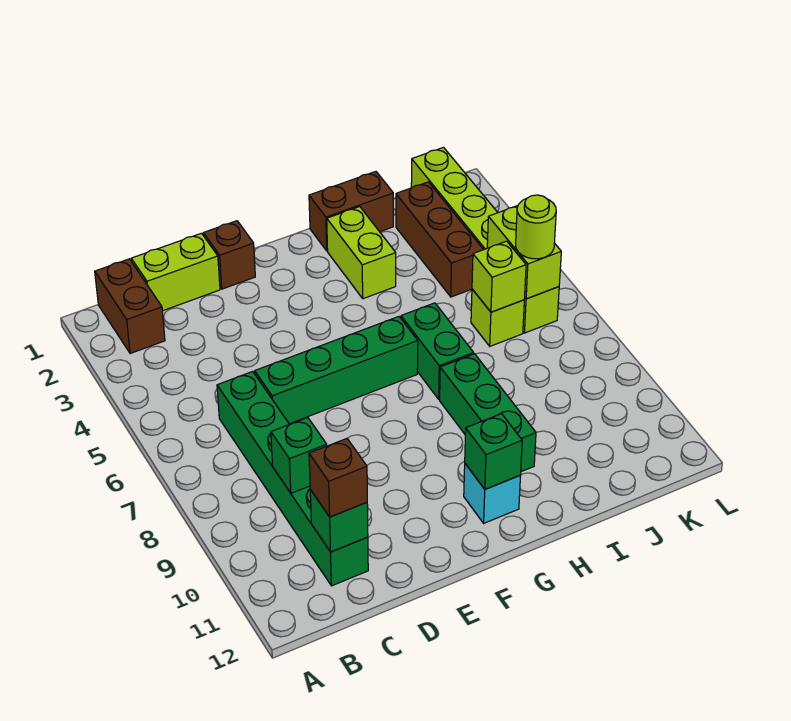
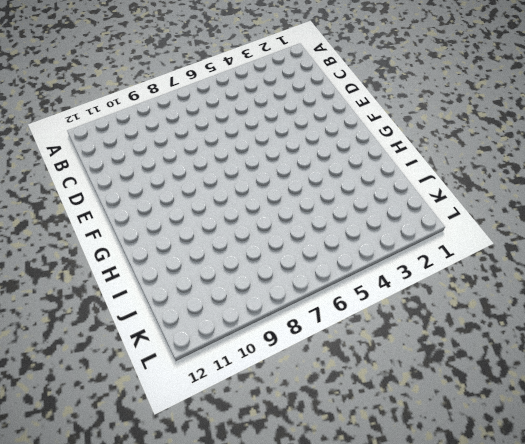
none -> brown 1x2 brick [95,259,165,354]
none -> lime 1x2 brick [131,233,220,311]
none -> green 1x6 brick [217,371,368,586]

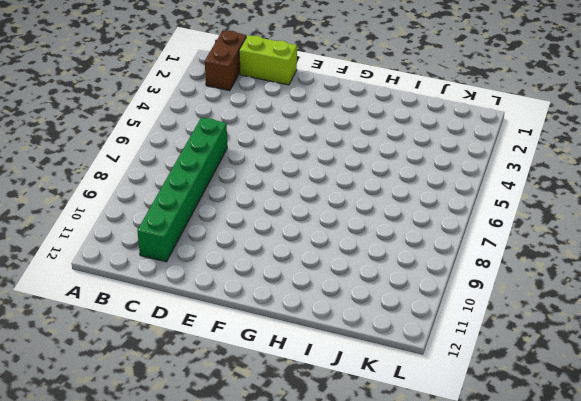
none -> green 1x4 brick [255,317,418,424]
none -> brown 1x1 brick [203,221,255,289]
none -> cyan 1x1 brick [464,464,520,523]

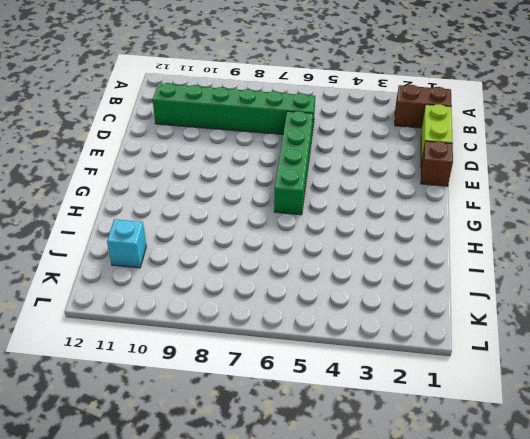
cyan 1x1 brick [107,219,146,268] -> cyan 1x1 brick moved to [464,464,520,523]
none -> brown 1x2 brick [309,172,393,251]
none -> lime 1x2 brick [327,207,396,299]
none -> green 1x2 brick [401,303,474,399]

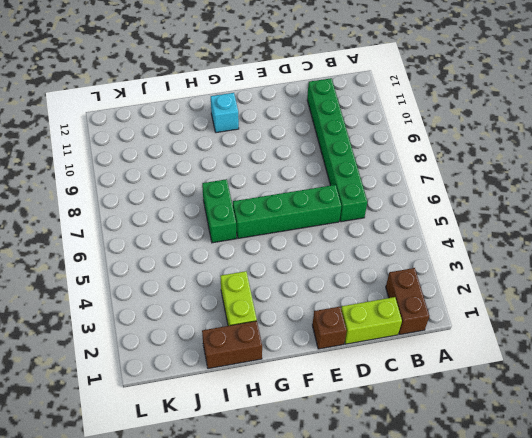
none -> green 1x3 brick [440,354,536,472]
none -> brown 1x3 brick [396,182,483,297]
none -> lime 1x1 brick [471,289,524,346]

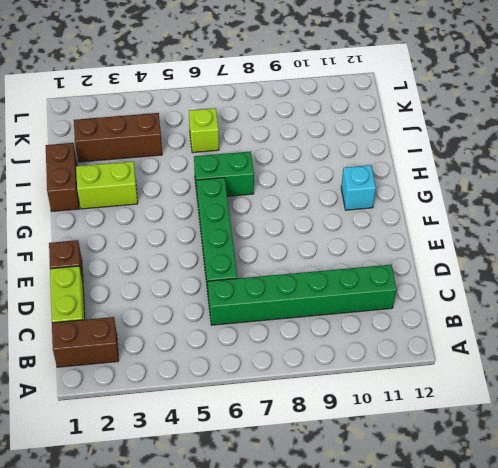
none -> green 1x3 brick [440,354,536,472]
none -> lime 1x6 brick [411,147,559,333]
none -> green 1x1 brick [271,418,327,493]

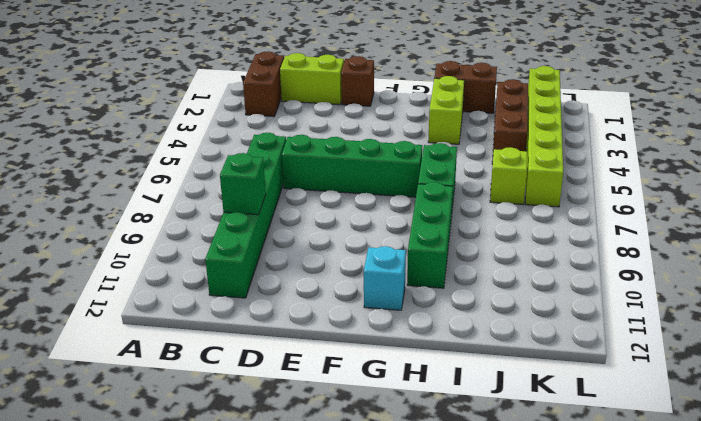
none -> green 1x1 brick [310,490,368,552]
none -> green 1x1 brick [465,414,522,489]
none -> lime 1x1 brick [472,241,526,312]

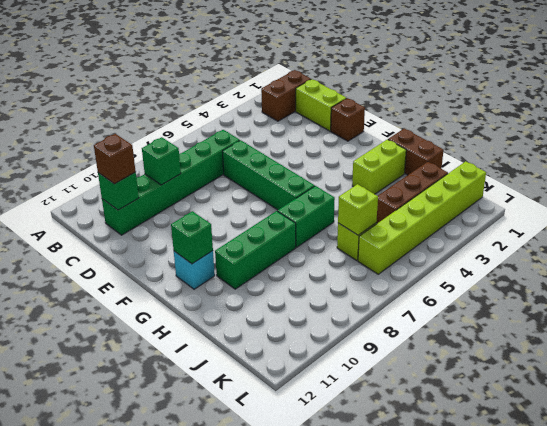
none -> lime 1x2 brick [487,206,561,299]
none -> lime 1x1 round brick [516,195,556,259]

